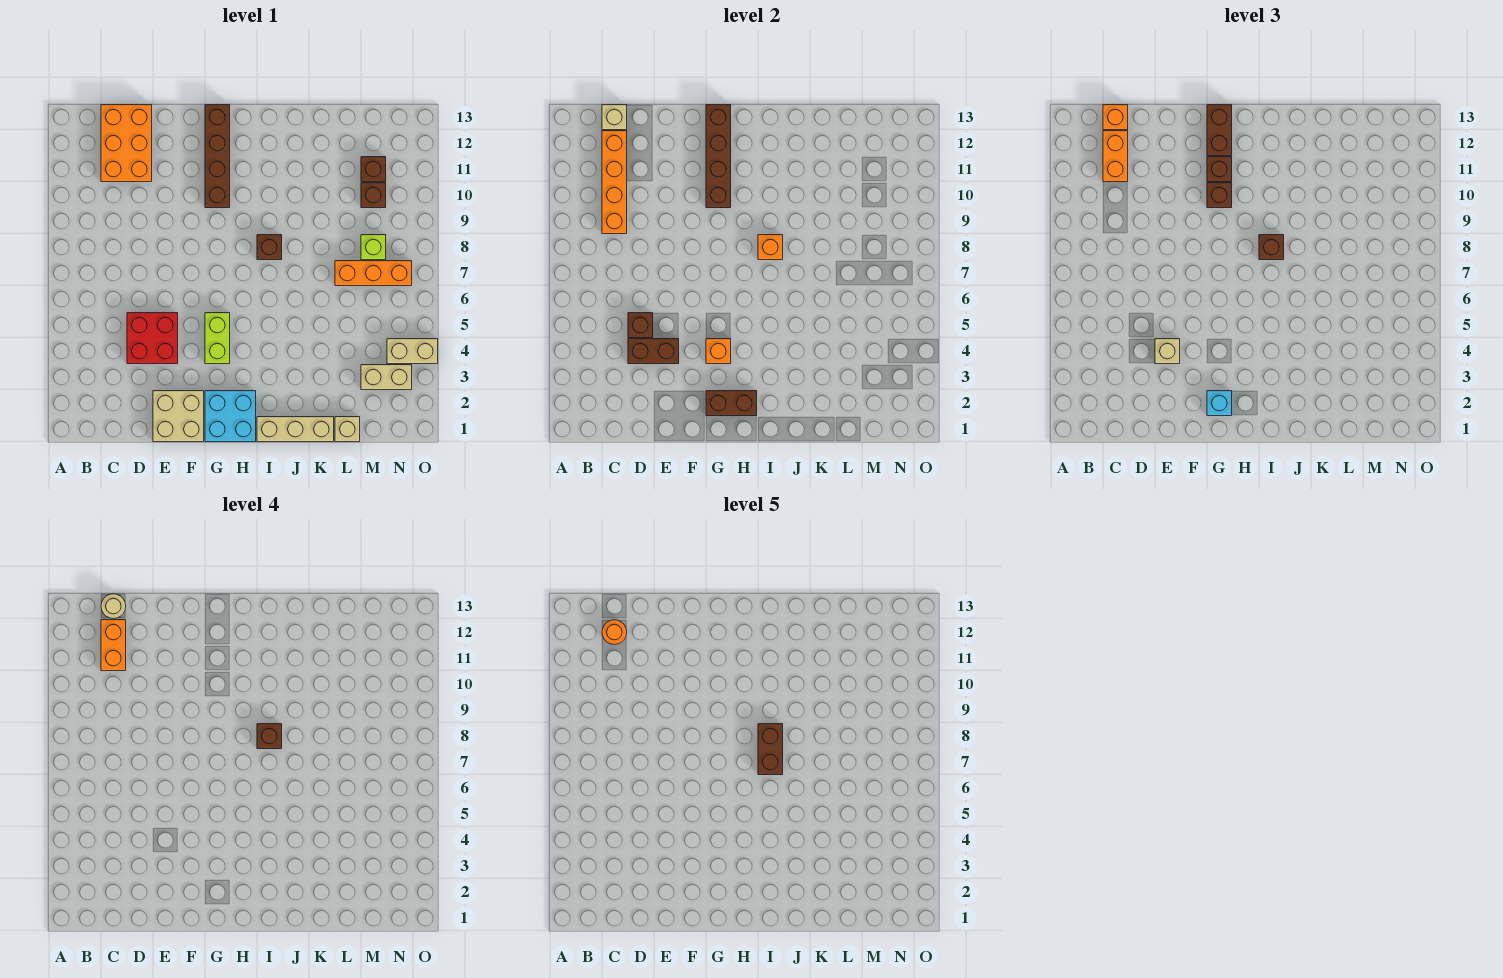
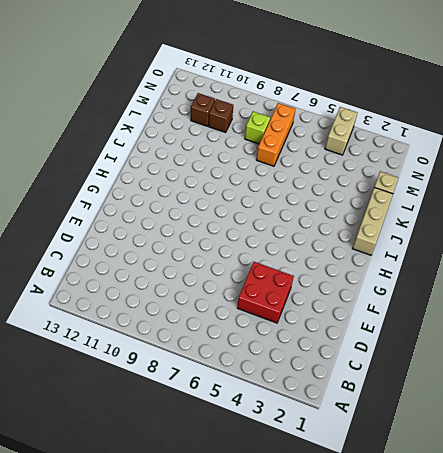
none -> orange 2x3 brick [101,105,152,182]
none -> tan 2x2 brick [153,391,204,442]
none -> cyan 2x2 brick [205,391,256,442]
none -> lime 1x2 brick [205,313,230,364]

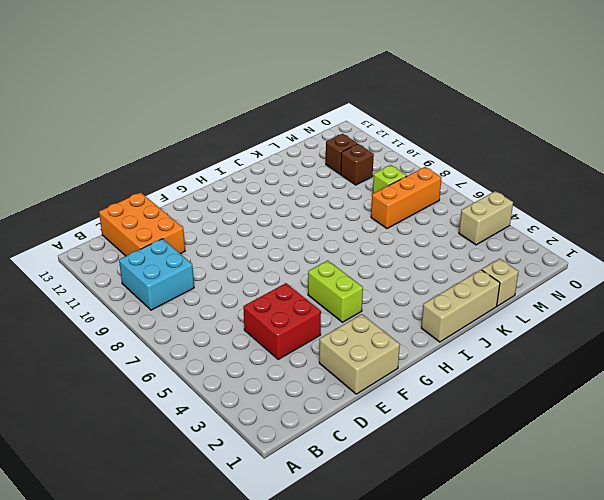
cyan 2x2 brick [119,239,194,310] -> cyan 2x2 brick moved to [205,391,256,442]
none -> brown 1x4 brick [205,105,230,208]
none -> brown 1x1 brick [257,235,282,260]
none -> tan 1x2 brick [361,365,412,390]
none -> orange 1x4 brick [602,131,627,234]

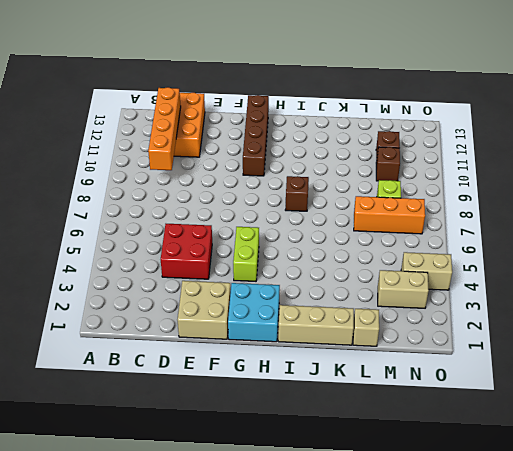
none -> tan 1x1 brick [602,105,627,130]
none -> brown 1x2 brick [628,339,679,364]
none -> brown 1x1 brick [628,313,653,338]
none -> brown 1x2 brick [706,391,757,416]

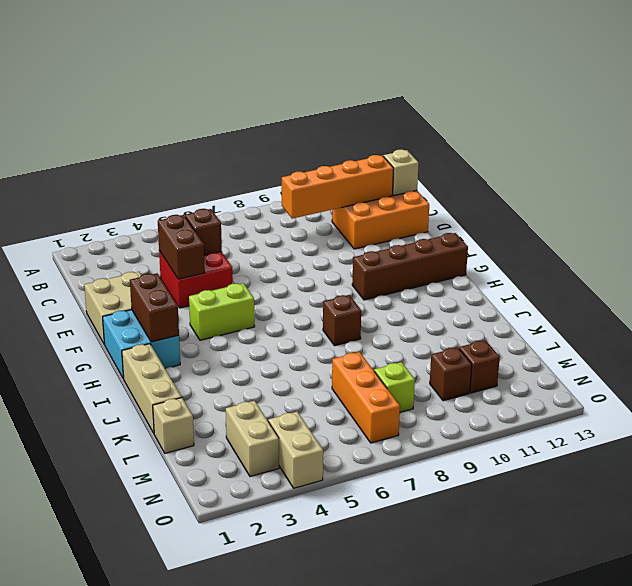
none -> orange 1x1 brick [706,339,731,364]
none -> brown 1x4 brick [706,105,731,208]
none -> orange 1x1 brick [758,235,783,260]
none -> orange 1x2 brick [1103,131,1128,182]

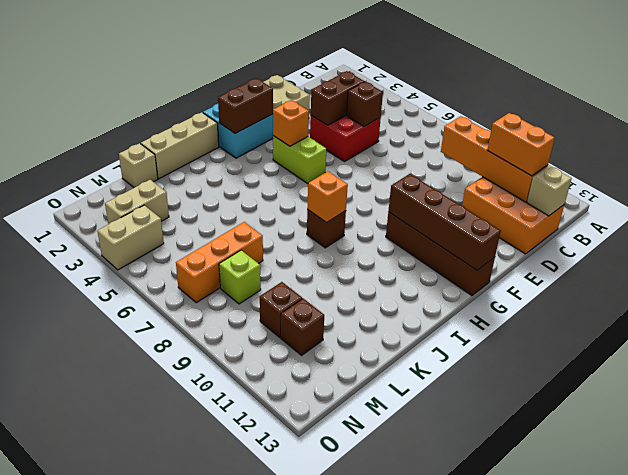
none -> orange 1x1 brick [1103,105,1128,130]
none -> tan 1x1 brick [1155,339,1180,364]
none -> cyan 1x1 brick [1207,391,1232,416]
none -> brown 1x1 brick [1207,183,1232,208]

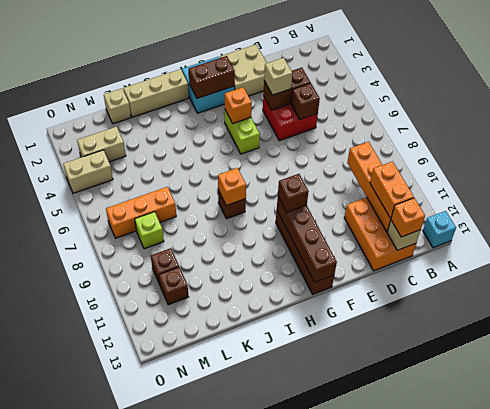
cyan 1x1 brick [423,211,456,248] -> cyan 1x1 brick moved to [1207,391,1232,416]
none -> brown 1x1 brick [1207,157,1232,182]
none -> brown 1x2 brick [1207,105,1232,156]
none -> brown 1x1 brick [1259,235,1284,260]
none -> orange 1x2 brick [101,620,126,671]

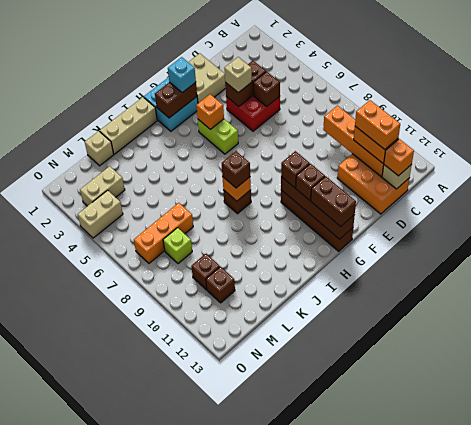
none -> tan 1x1 round brick [101,594,126,619]
none -> brown 1x1 brick [257,724,282,749]
none -> orange 1x1 round brick [602,620,627,645]
none -> brown 1x2 brick [758,724,783,775]

